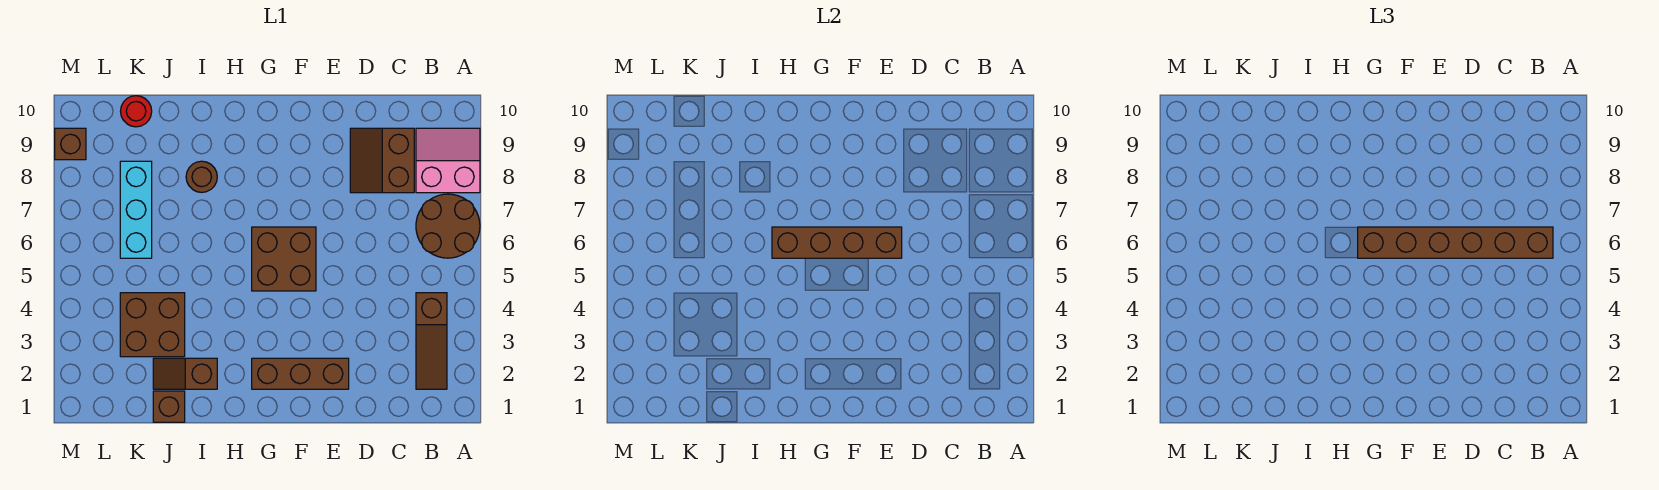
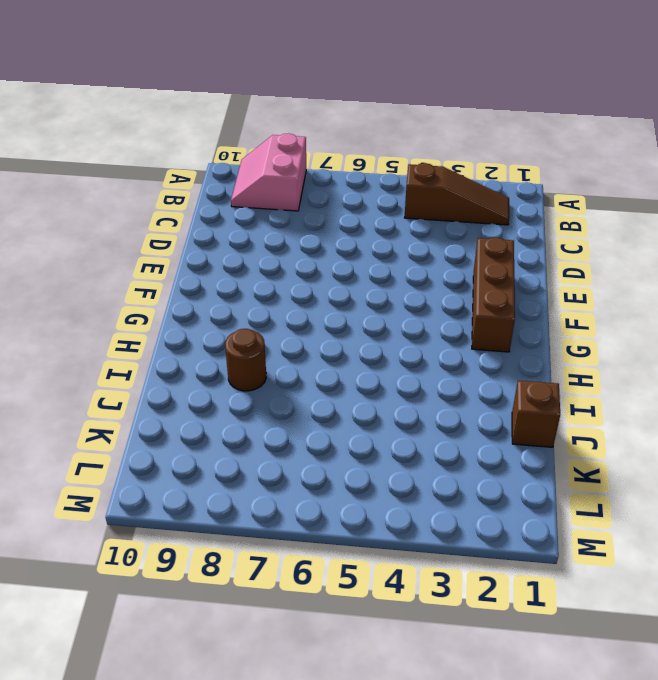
none -> brown 2x2 round brick [416,194,480,258]
none -> brown 2x2 slope [350,128,414,193]
none -> brown 2x2 brick [252,227,316,291]

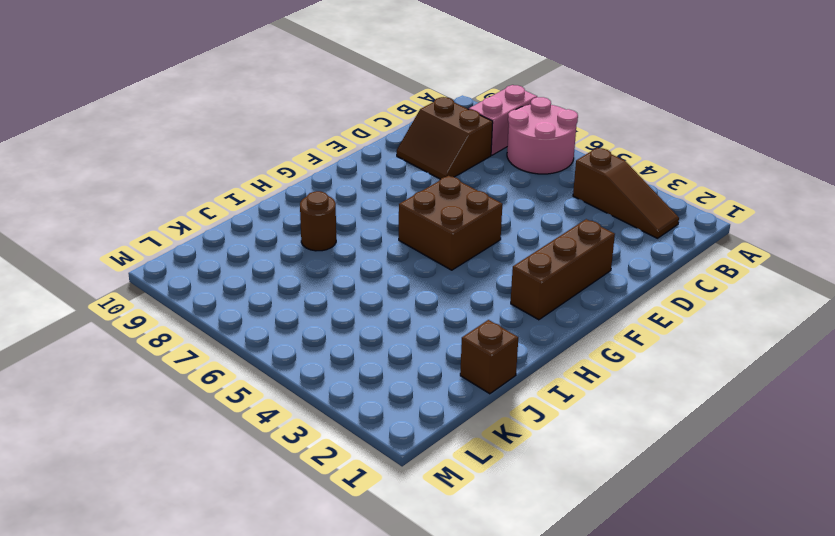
pink 2x2 round brick [507,97,578,174] -> brown 2x2 round brick [416,194,480,258]
none -> brown 1x2 slope [153,358,217,389]
none -> brown 2x2 brick [120,293,185,357]
none -> cyan 1x3 brick [120,161,152,258]

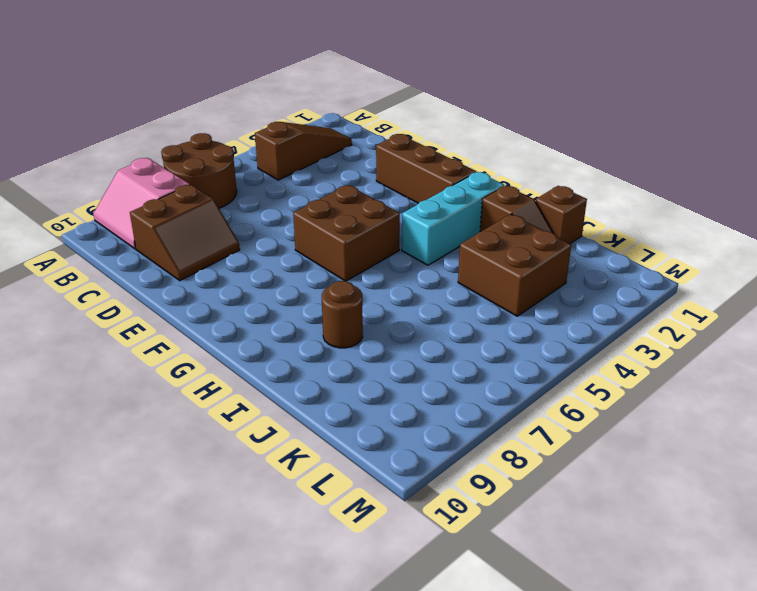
cyan 1x3 brick [402,172,504,265] -> cyan 1x3 brick moved to [120,161,152,258]
none -> red 1x1 round brick [121,96,152,127]
none -> brown 1x1 brick [55,128,86,160]
none -> brown 1x4 brick [772,227,902,258]

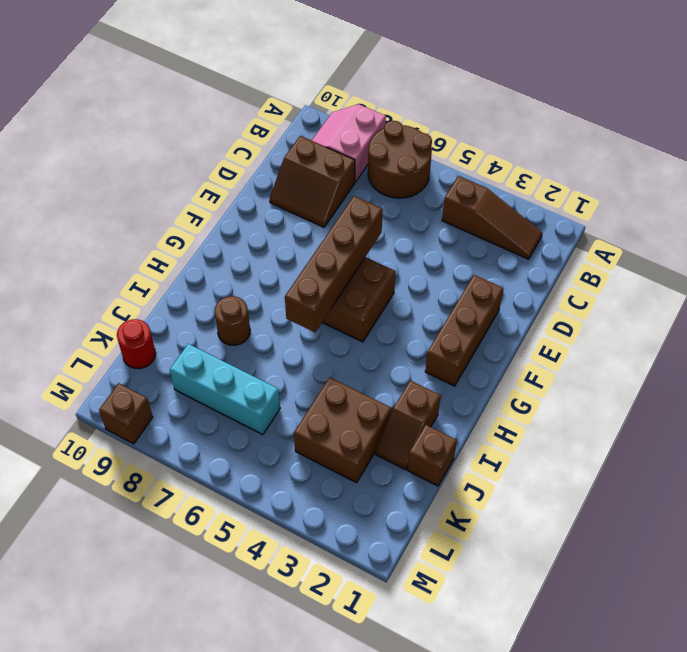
none -> brown 1x6 brick [1358,227,1553,258]

